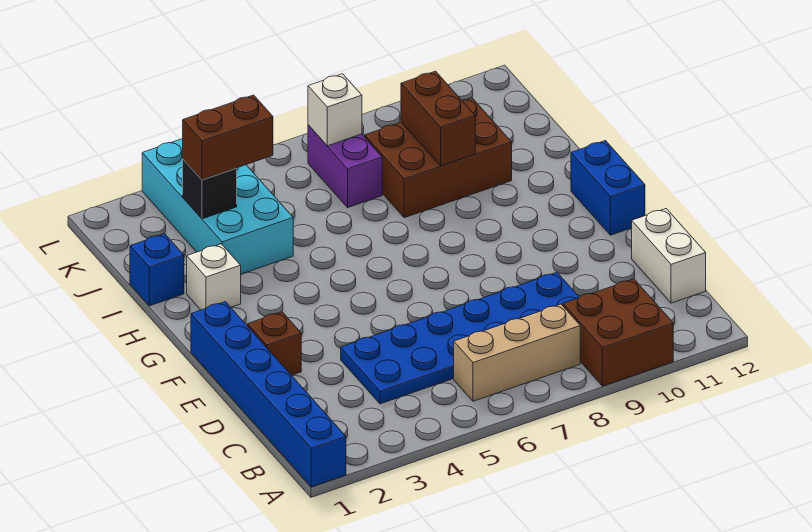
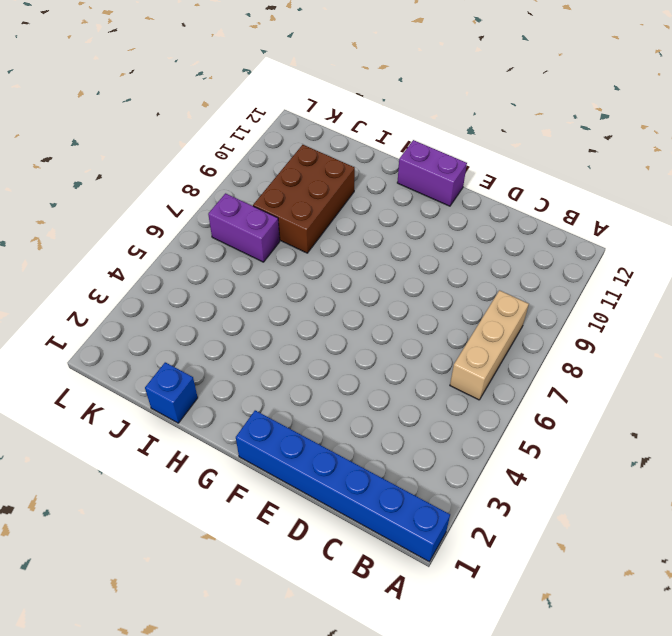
purple 1x2 brick [397,140,467,206] -> blue 1x2 brick [571,141,645,235]
none -> brown 2x2 brick [563,279,673,386]
none -> blue 2x6 plate [341,272,579,404]
none -> white 1x2 brick [632,209,706,303]

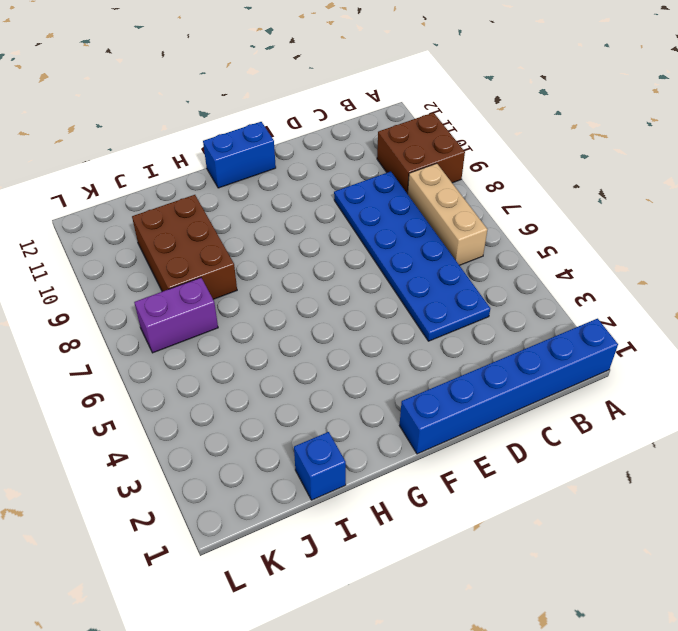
none -> white 1x2 brick [632,209,706,303]
none -> brown 1x1 brick [247,312,301,375]
none -> white 1x1 brick [187,244,241,310]

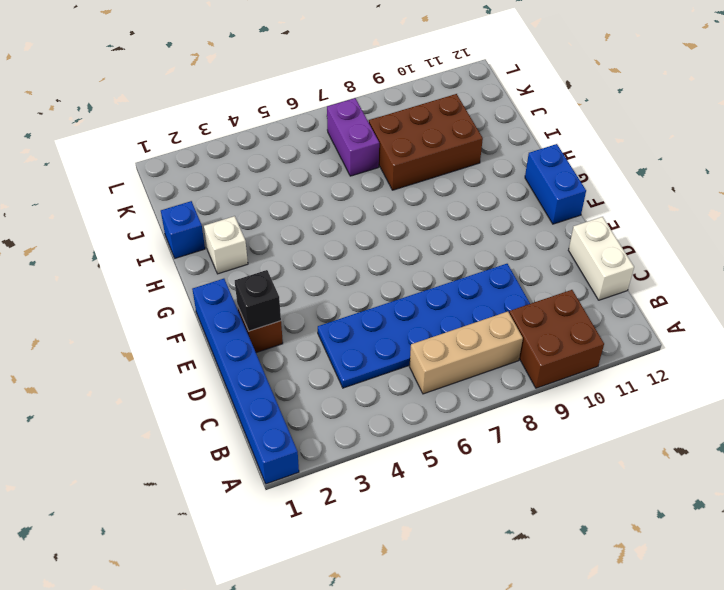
black 1x1 brick [235,270,281,331] -> black 1x1 brick moved to [183,159,237,219]
none -> cyan 2x4 brick [142,139,293,274]
none -> brown 1x2 brick [401,71,475,166]
none -> white 1x1 brick [308,74,362,146]

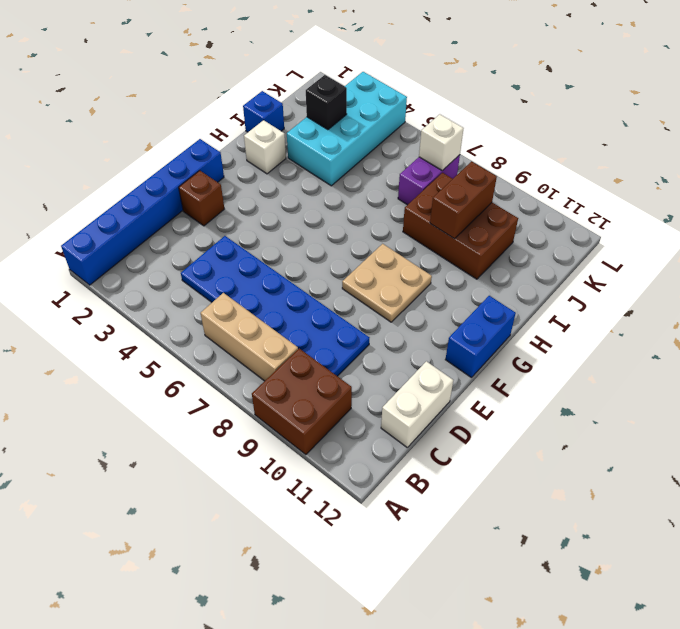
tan 2x2 plate [342,244,432,322] -> none
none -> brown 1x2 brick [183,95,273,180]

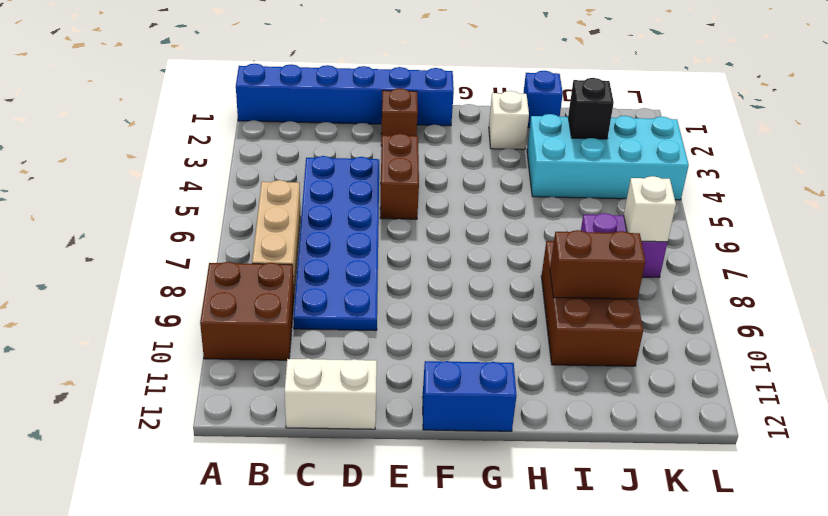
brown 1x2 brick [380,134,419,219] -> brown 1x2 brick moved to [183,95,273,180]

